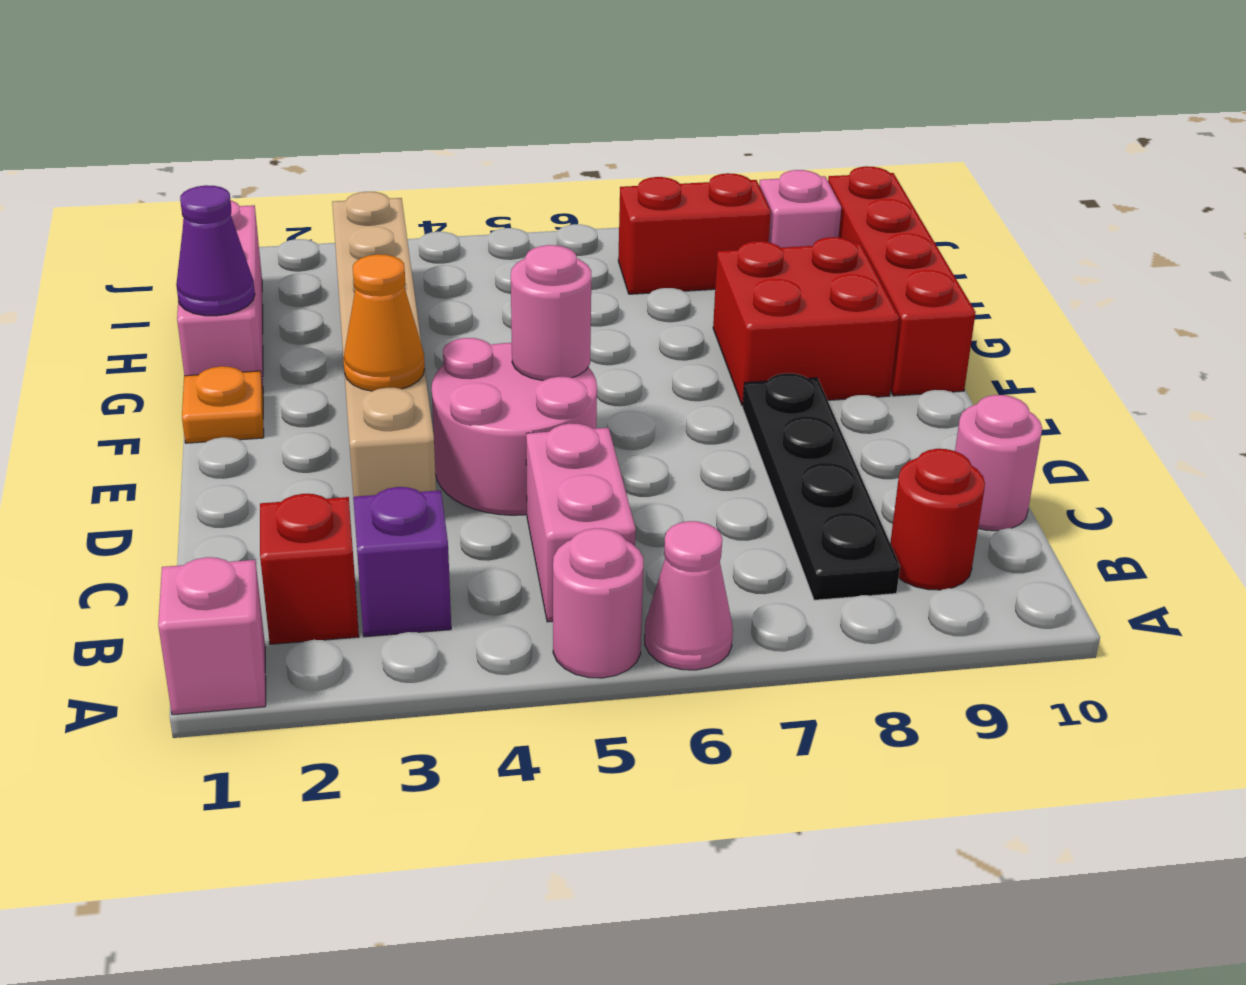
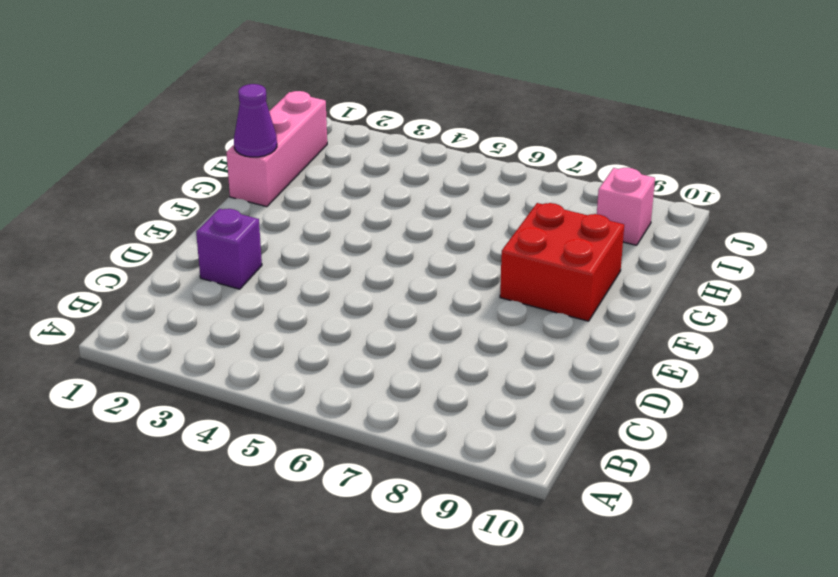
purple 1x1 brick [196,209,262,289] -> purple 1x1 brick moved to [353,487,451,637]
none -> pink 1x1 brick [158,557,266,715]
none -> pink 1x1 round brick [553,528,644,678]
none -> pink 1x1 cone [645,521,733,670]

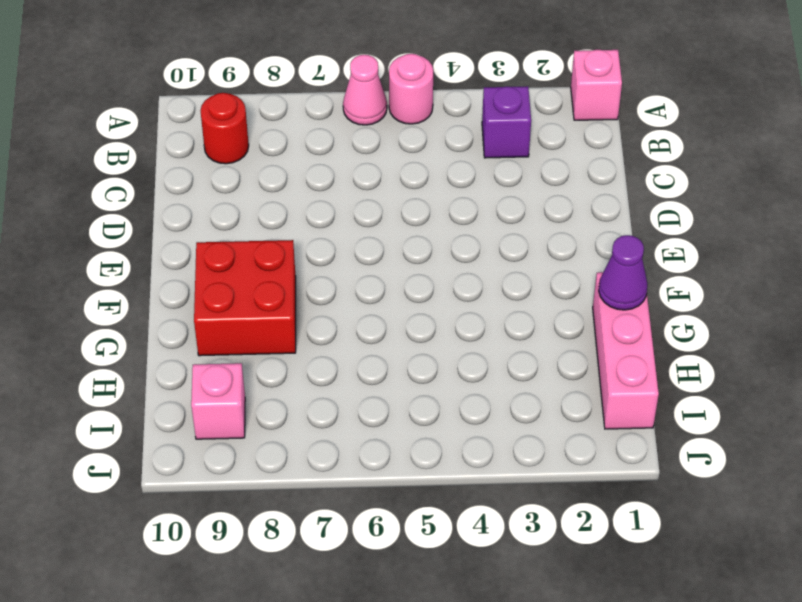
none -> red 1x1 brick [260,494,359,644]
none -> pink 1x2 brick [526,423,636,622]
none -> black 1x4 plate [743,373,900,600]

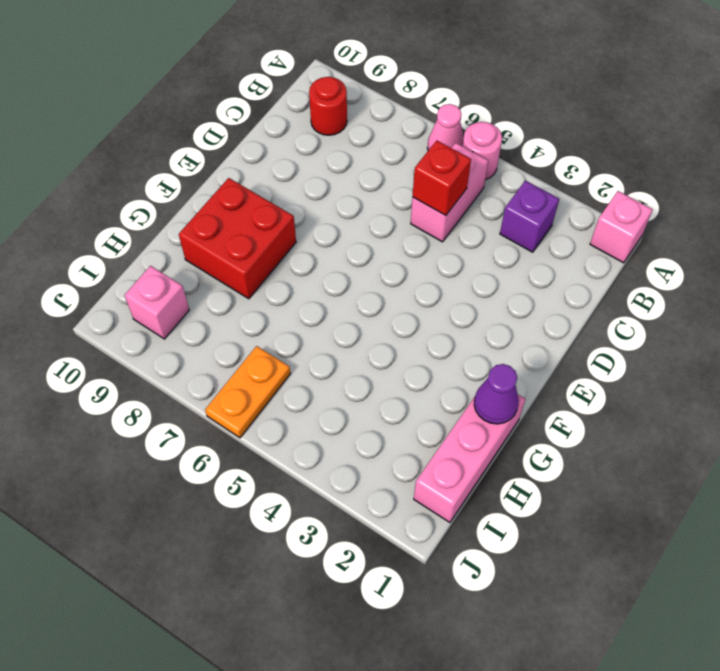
red 1x1 brick [413,141,471,215] -> red 1x1 brick moved to [260,494,359,644]
orange 1x2 plate [205,346,291,438] -> none
none -> black 1x4 plate [743,373,900,600]
none -> pink 1x1 round brick [955,395,1042,531]
none -> tan 1x6 brick [332,192,436,497]

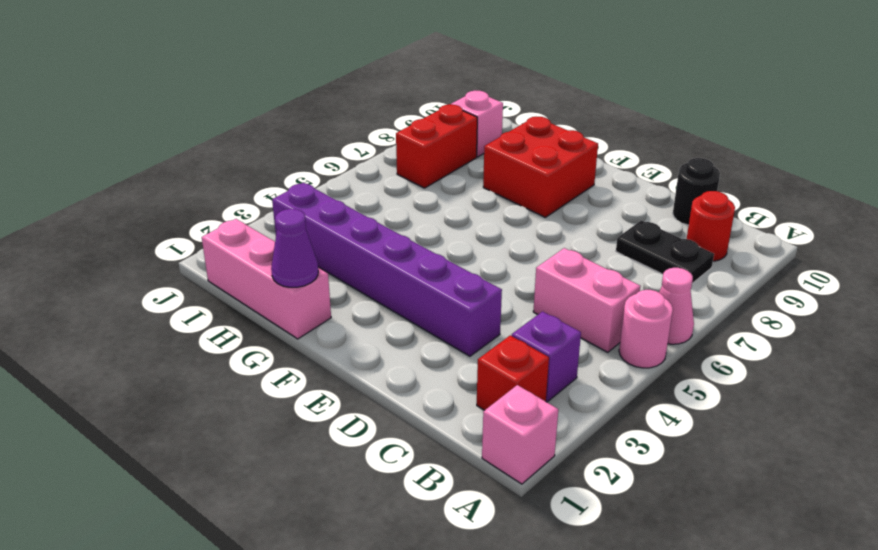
black 1x2 plate [616,220,714,283] -> black 1x4 plate [743,373,900,600]
black 1x1 round brick [673,158,720,225] -> pink 1x1 round brick [955,395,1042,531]
purple 1x6 brick [272,183,502,356] -> tan 1x6 brick [332,192,436,497]
none -> pink 2x2 round brick [432,338,597,515]
none -> orange 1x1 plate [182,366,264,443]
none -> red 1x4 brick [828,166,976,396]

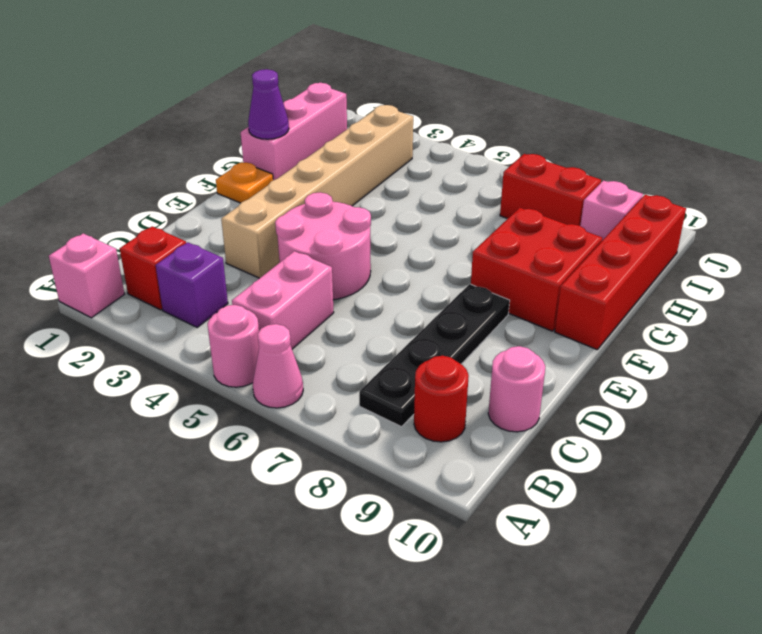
none -> orange 1x1 cone [343,254,425,391]
none -> pink 1x1 round brick [511,245,591,381]

